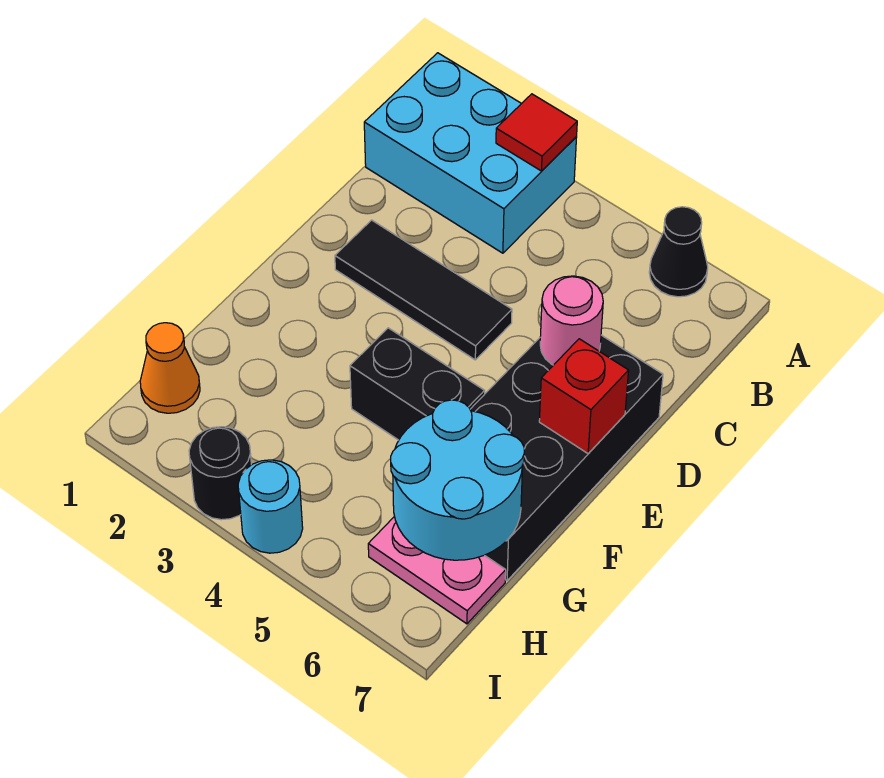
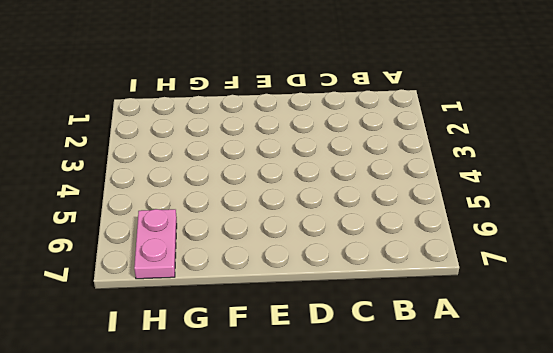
none -> cyan 2x3 brick [364,53,577,253]
none -> black 1x1 cone [649,207,708,297]
none -> black 1x3 tile [335,220,512,360]

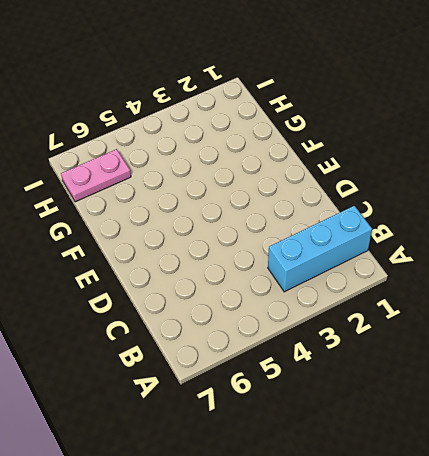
cyan 1x3 brick [268,206,372,292] -> cyan 2x3 brick [364,53,577,253]
none -> black 1x1 cone [649,207,708,297]
none -> black 1x3 tile [335,220,512,360]
none -> black 2x4 brick [470,335,663,581]

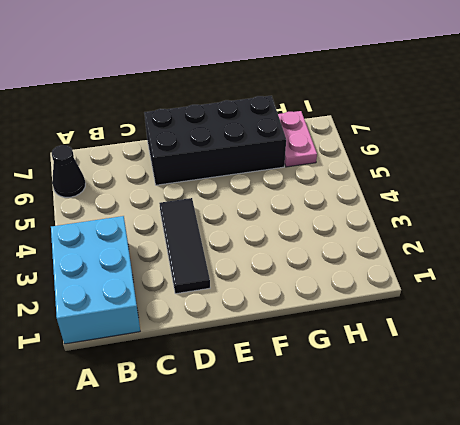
none -> black 1x2 brick [350,328,485,440]
none -> orange 1x1 cone [140,323,200,413]
none -> black 1x1 round brick [189,427,251,520]

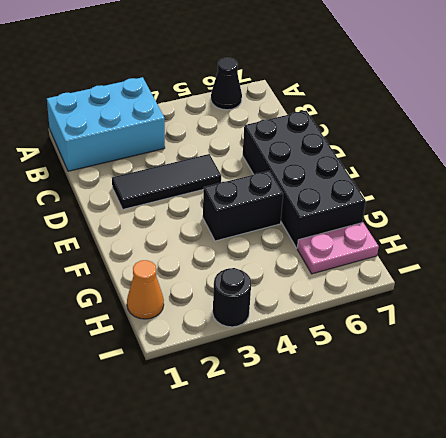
none -> cyan 1x1 round brick [238,460,303,553]
none -> red 1x1 tile [496,94,577,171]
none -> pink 1x1 round brick [540,276,603,365]

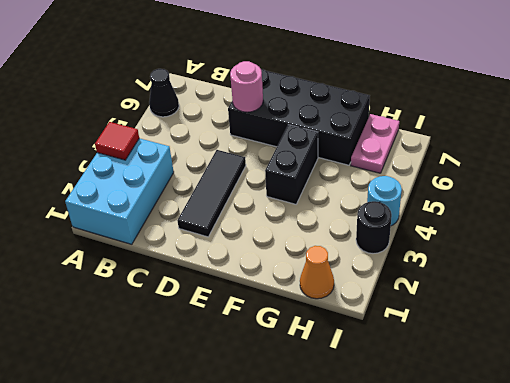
none -> red 1x1 brick [539,339,629,453]
none -> cyan 2x2 round brick [391,400,524,560]

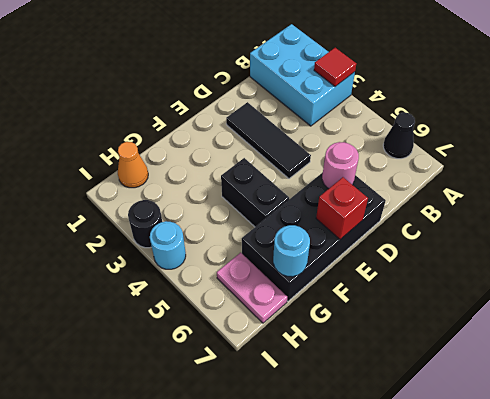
cyan 1x1 round brick [273,225,310,277] -> cyan 2x2 round brick [391,400,524,560]

